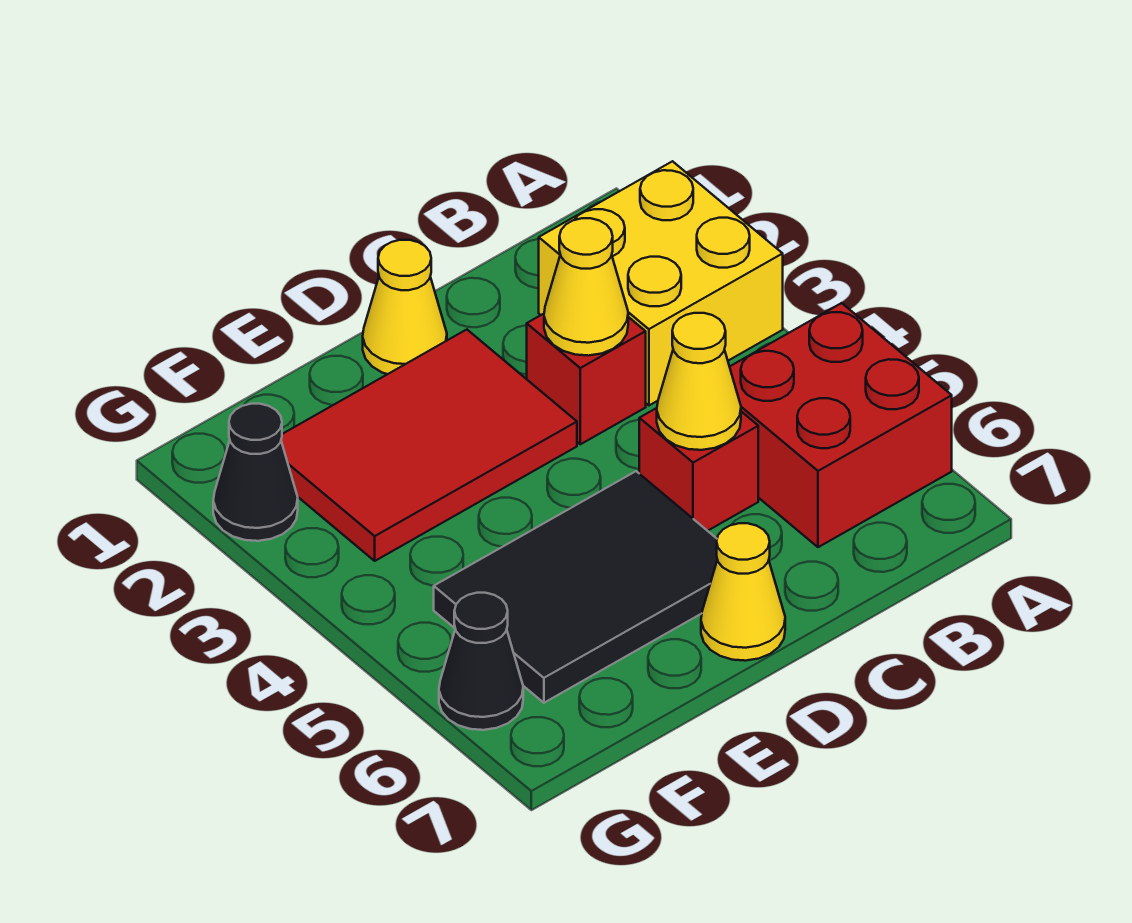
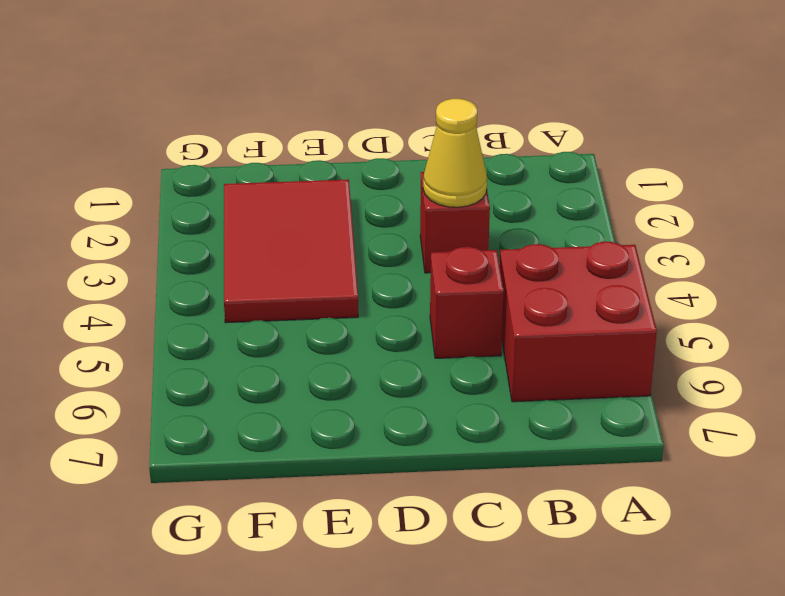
red 2x3 tile [224,179,358,323] -> red 2x3 tile turned to [281,330,577,561]
none -> yellow 2x2 brick [539,161,783,405]
none -> yellow 1x1 cone [363,240,447,374]
none -> black 2x3 tile [434,471,717,703]

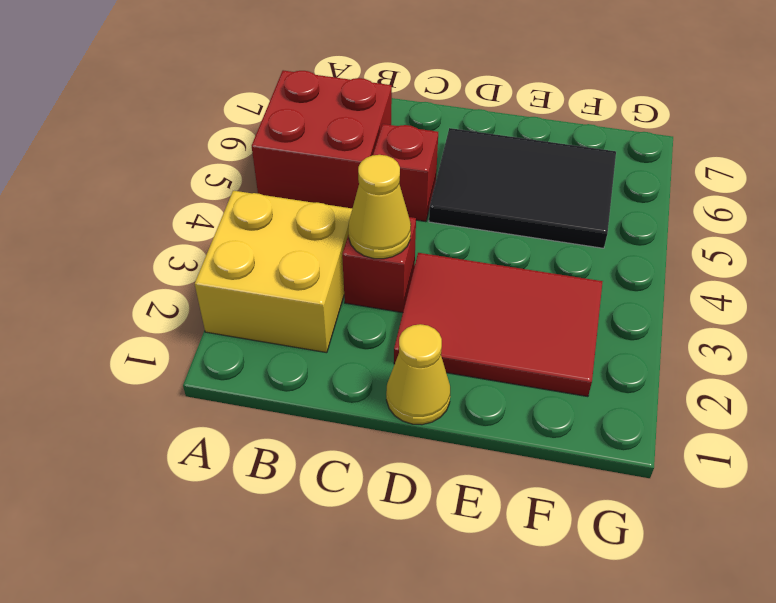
none -> yellow 1x1 cone [701,523,785,661]
none -> black 1x1 cone [213,404,298,541]
none -> black 1x1 cone [439,593,523,730]

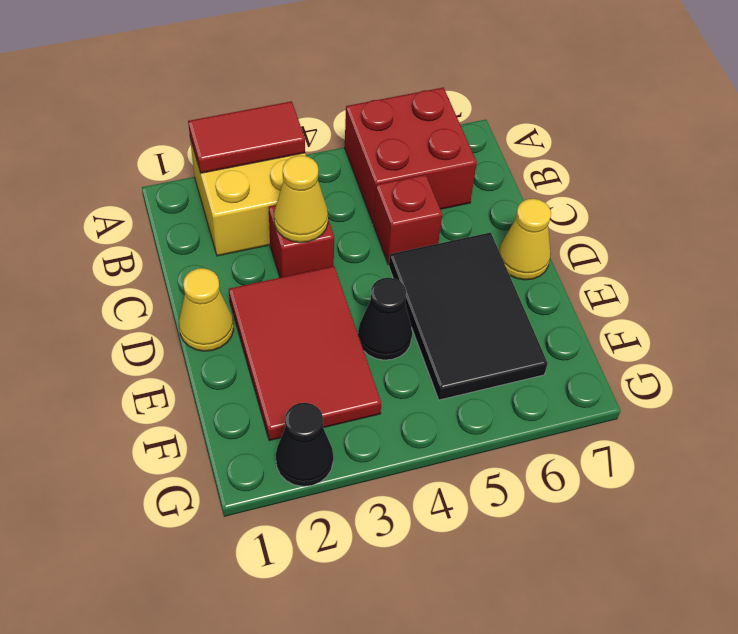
red 1x2 tile [188,101,305,173] -> none
black 1x1 cone [358,278,412,360] -> black 1x1 cone moved to [439,593,523,730]
none -> yellow 1x1 cone [657,313,741,450]

